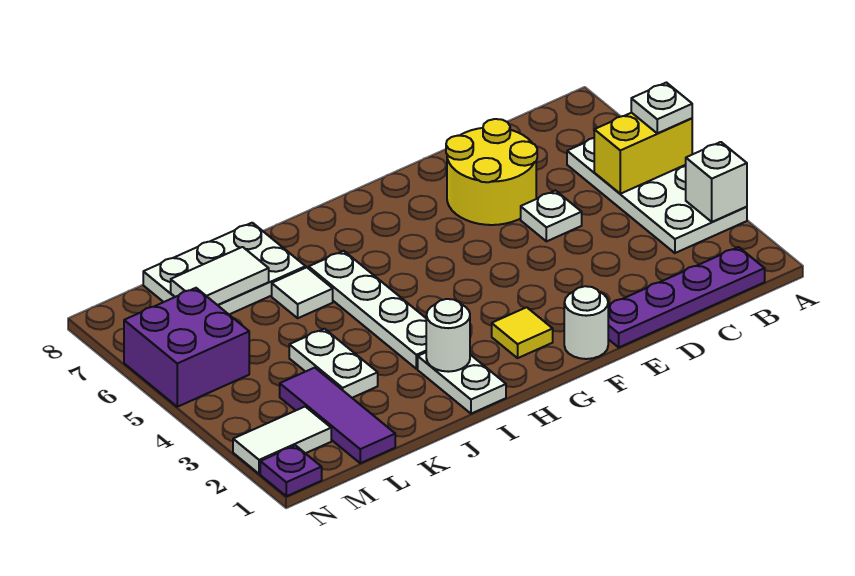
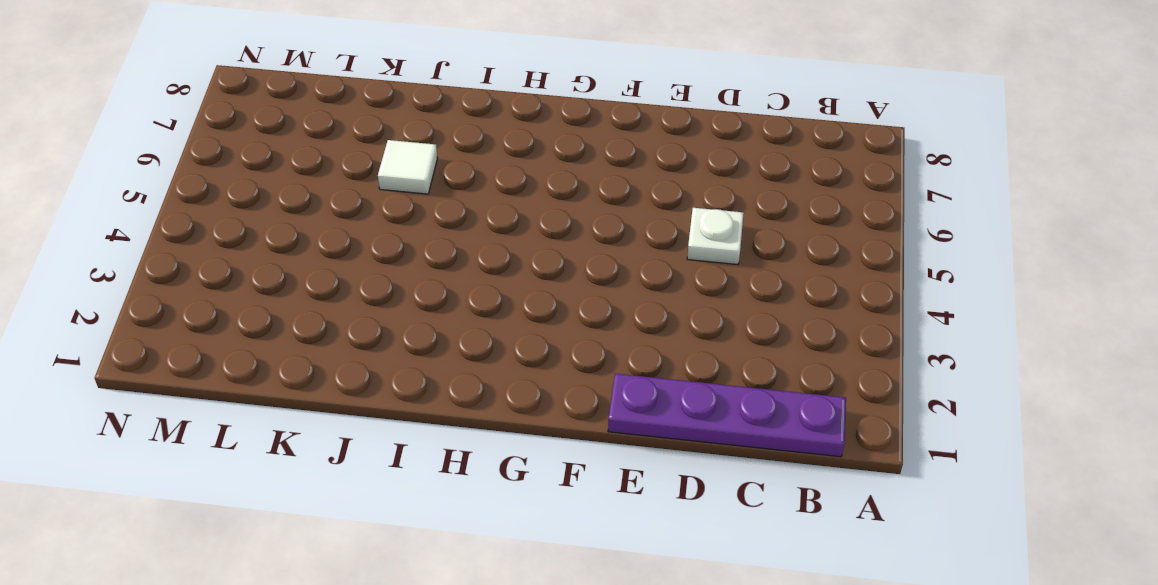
none -> white 2x4 plate [567,138,747,253]
none -> yellow 2x2 round brick [446,119,537,225]
none -> white 1x1 round brick [564,286,608,359]

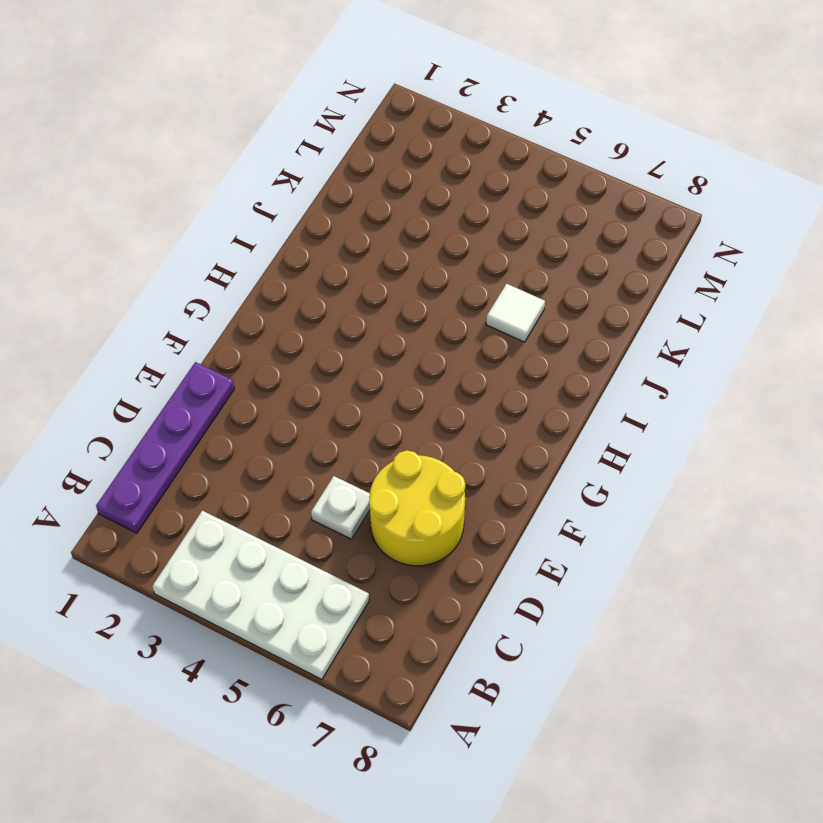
none -> white 1x1 round brick [564,286,608,359]
none -> yellow 1x1 tile [492,307,553,358]
none -> white 1x2 plate [418,353,506,414]

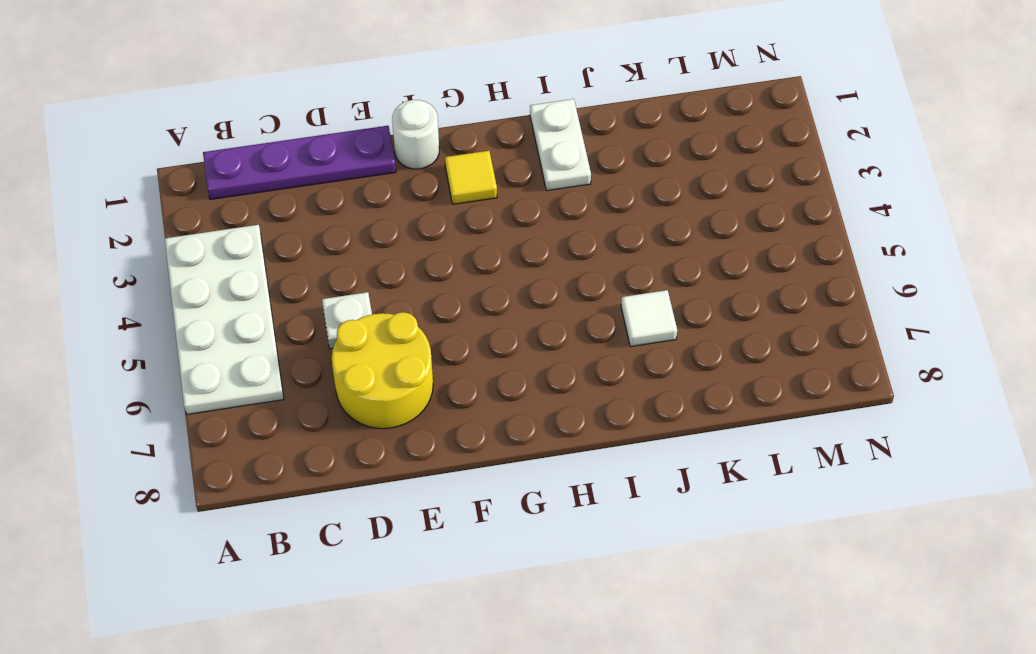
none -> white 1x4 plate [309,251,426,369]
none -> white 2x3 plate [143,223,306,314]
none -> white 1x2 plate [289,329,378,398]

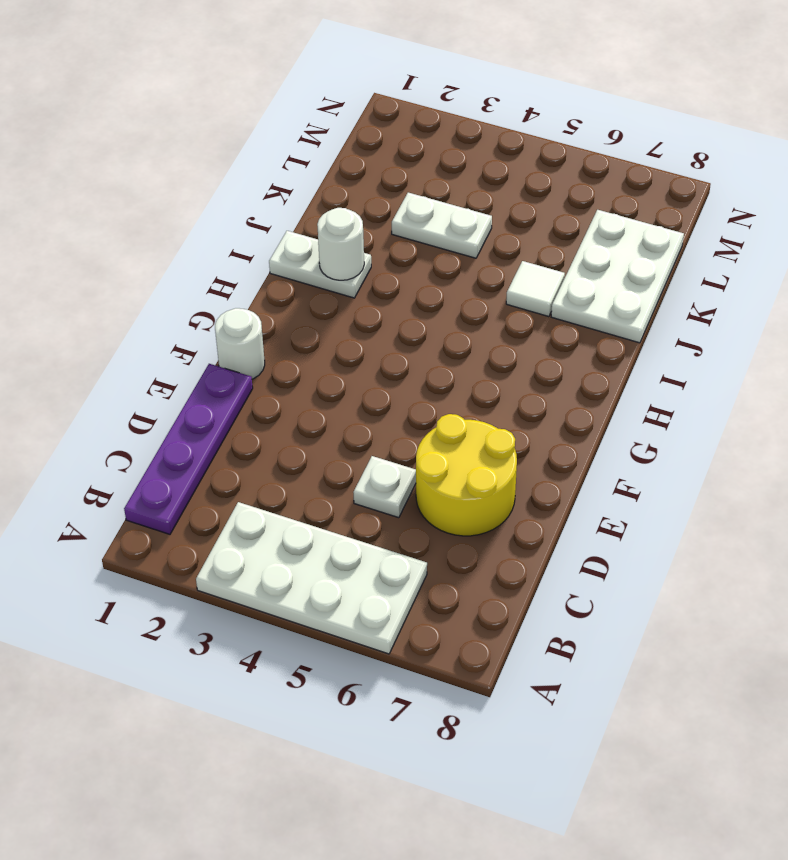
none -> yellow 1x1 tile [492,307,553,358]
none -> white 1x4 plate [309,251,426,369]
none -> purple 1x3 tile [280,368,395,463]

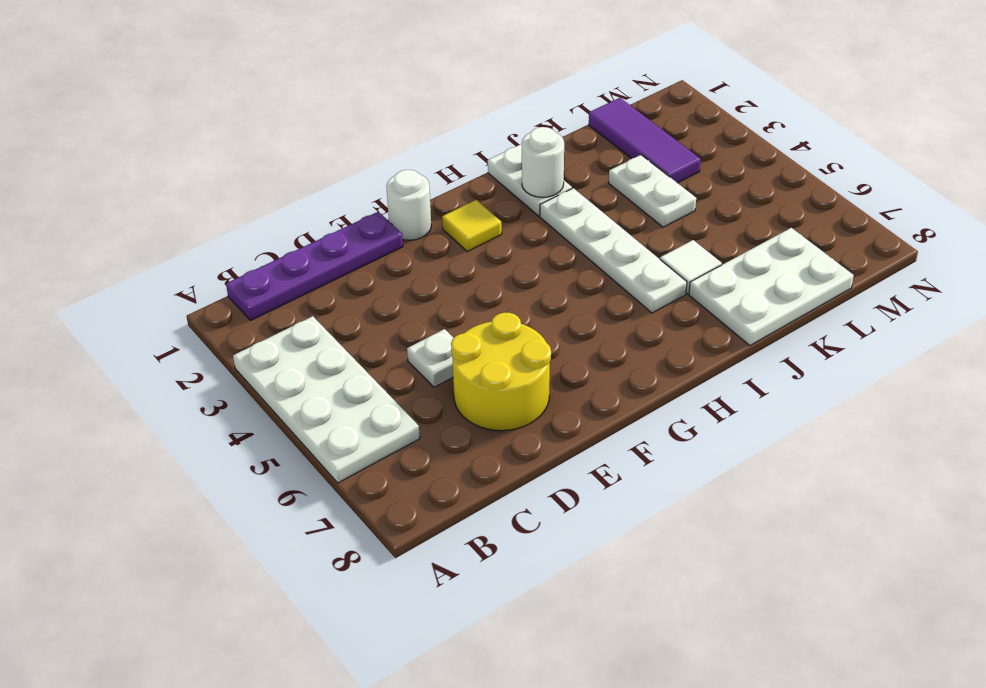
none -> white 1x2 tile [233,407,331,474]
none -> purple 2x2 brick [124,288,249,407]
none -> purple 1x1 plate [260,445,322,496]

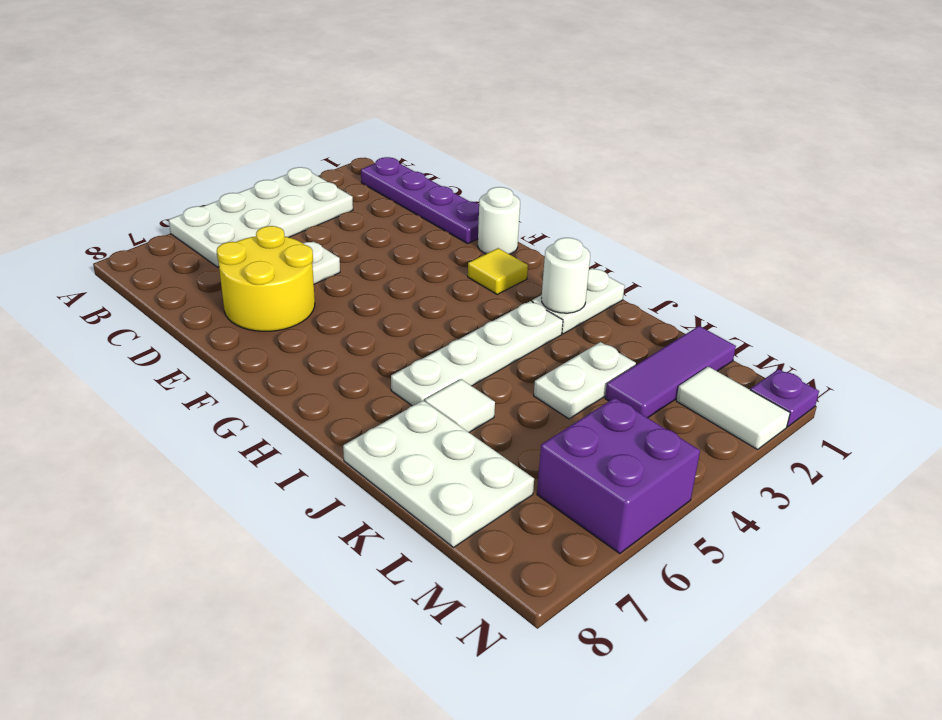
none -> white 1x1 brick [686,142,747,222]
none -> yellow 1x2 brick [594,113,692,194]
none -> white 1x2 tile [171,247,269,305]

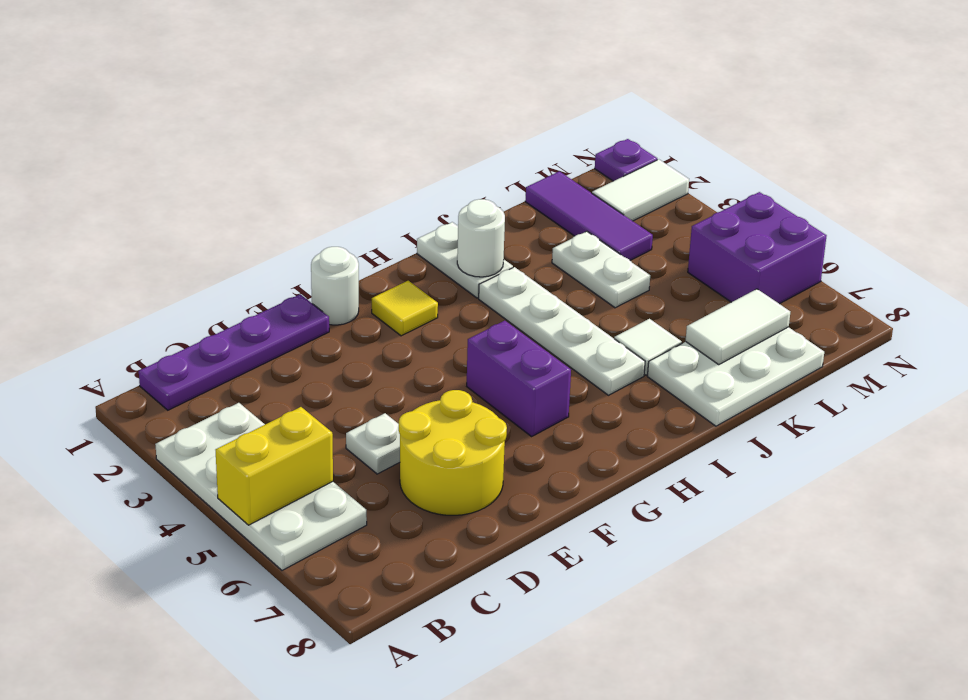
purple 1x2 brick [467,321,571,436] -> none
none -> white 1x1 brick [686,142,747,222]
none -> white 1x1 plate [631,83,692,134]

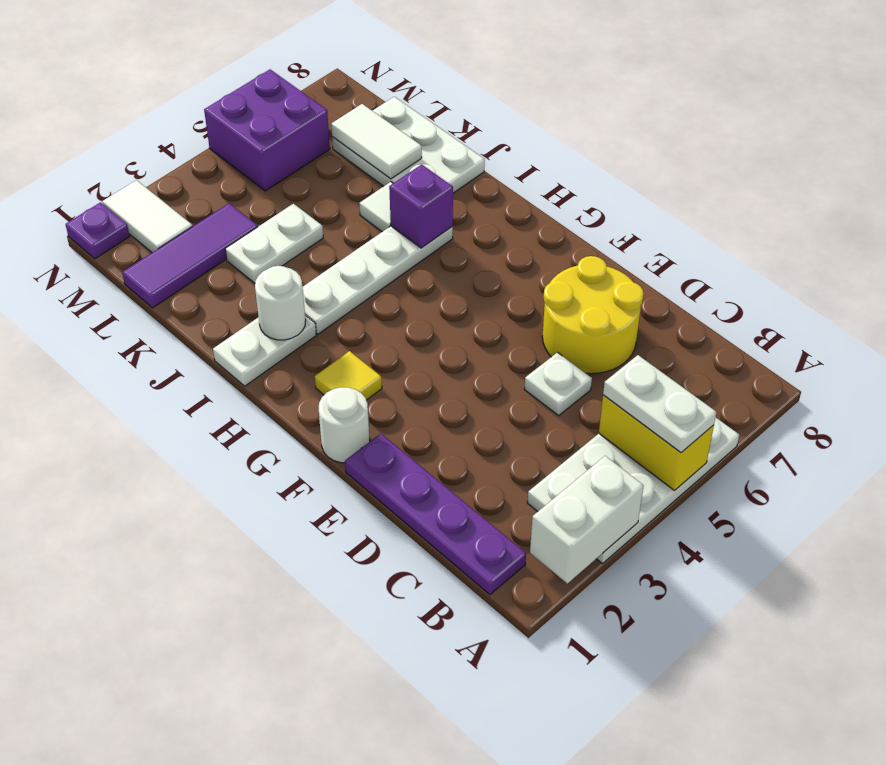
white 1x2 brick [530,456,644,583] -> white 1x1 brick [686,142,747,222]
white 1x2 plate [603,355,716,452] -> white 1x1 plate [631,83,692,134]
purple 1x1 brick [389,164,453,248] -> none

